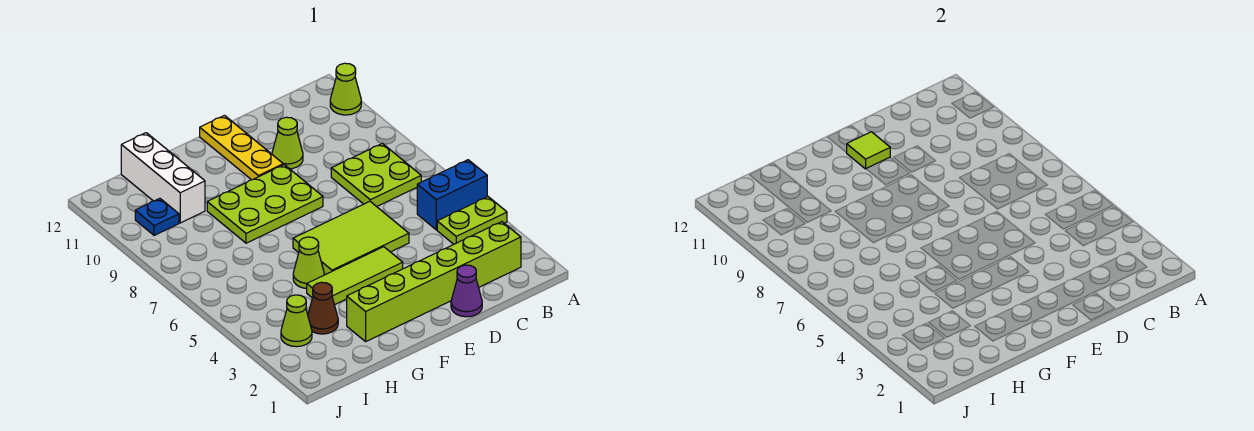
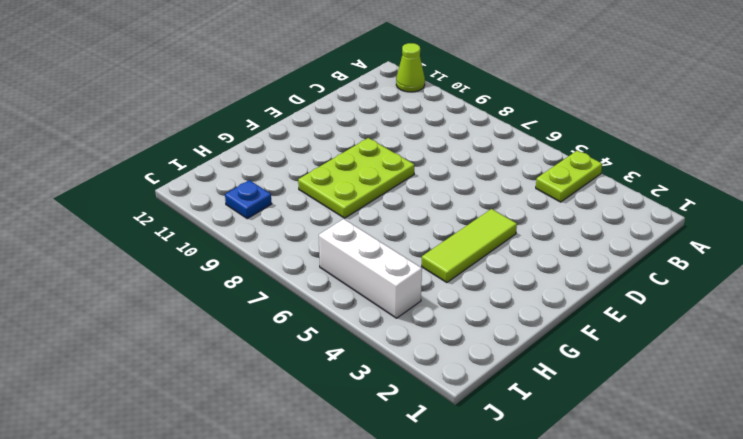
white 1x3 brick [319,219,422,318] -> white 1x3 brick moved to [121,133,205,223]
none -> blue 1x2 brick [417,160,487,230]
none -> lime 1x6 brick [347,222,521,342]
none -> lime 2x2 plate [331,143,421,207]

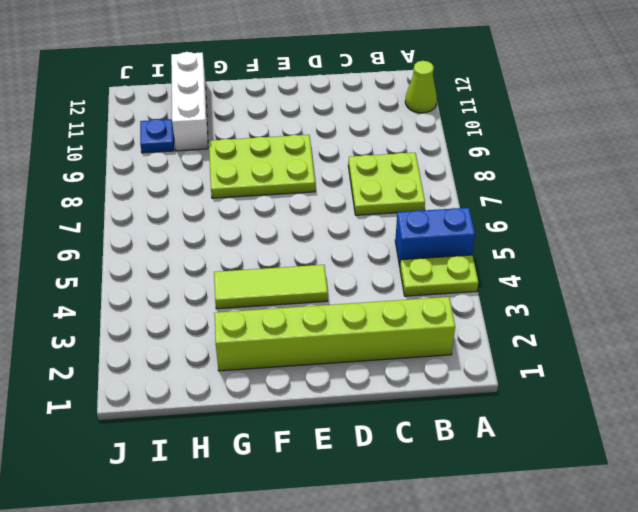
none -> purple 1x1 cone [451,265,482,317]
none -> lime 2x3 tile [293,201,409,275]
none -> lime 1x1 cone [272,117,303,169]

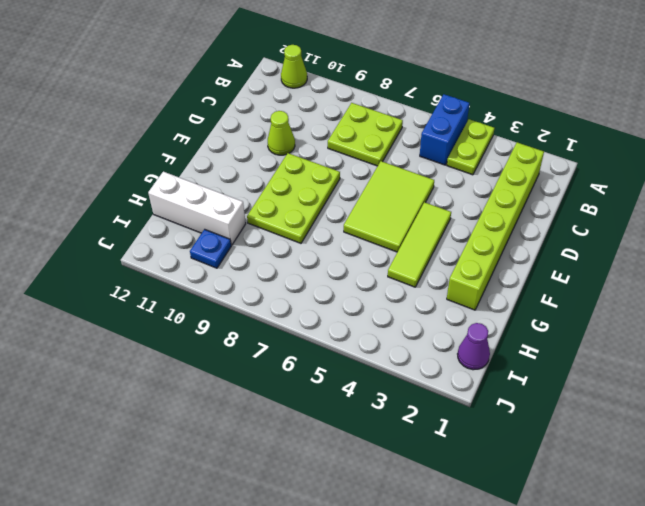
purple 1x1 cone [458,323,490,370] -> purple 1x1 cone moved to [451,265,482,317]
none -> yellow 1x3 plate [200,115,283,180]
none -> lime 1x1 cone [293,237,324,288]
none -> brown 1x1 cone [308,282,338,334]

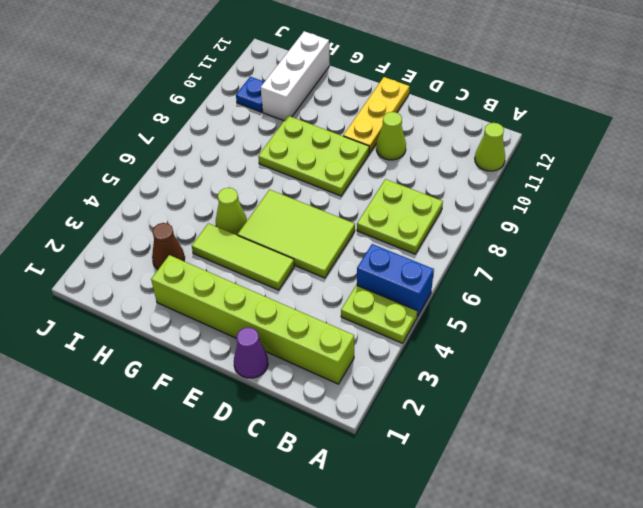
none -> lime 1x1 cone [281,295,312,347]
none -> lime 1x1 tile [847,132,890,169]

